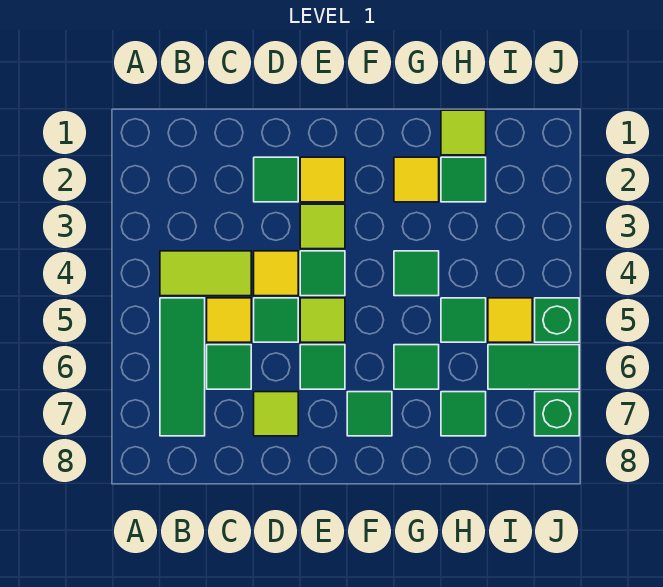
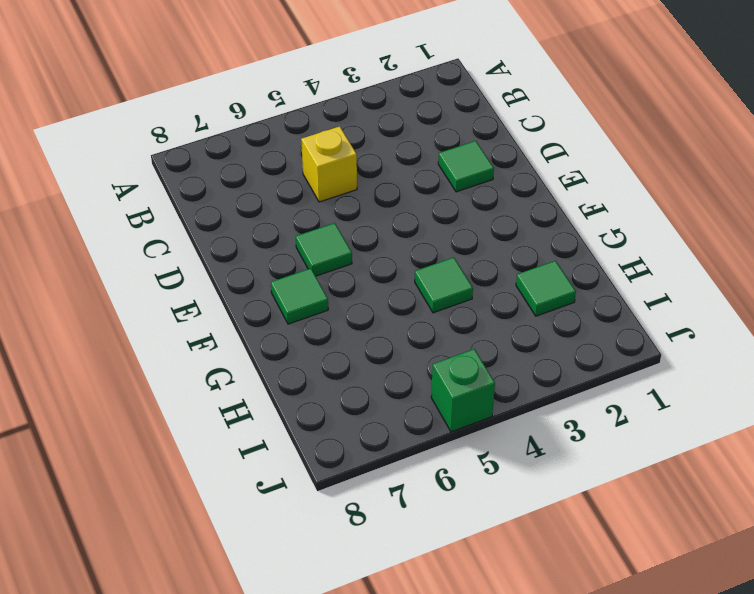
yellow 1x1 brick [301,126,357,202] -> yellow 1x1 tile [207,298,251,342]
none -> lime 1x2 tile [160,251,251,296]
none -> green 1x3 tile [160,298,205,436]
none -> green 1x1 tile [207,345,251,389]

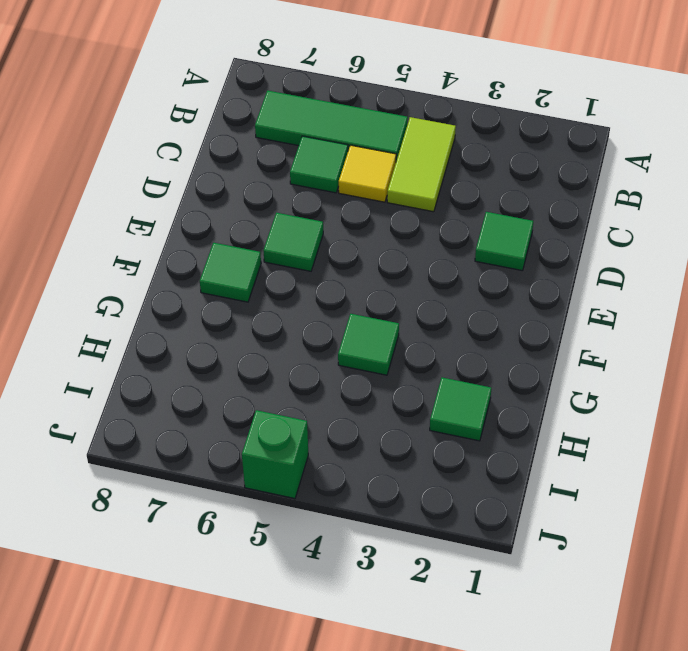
none -> yellow 1x1 tile [254,251,298,296]
none -> green 1x1 tile [254,298,298,342]
none -> lime 1x1 tile [254,392,298,436]

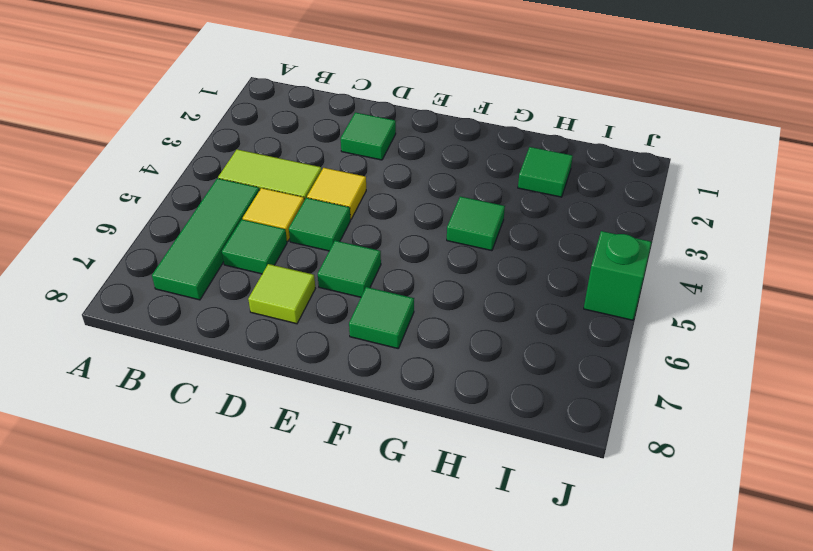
none -> yellow 1x1 tile [300,157,345,202]
none -> lime 1x1 tile [300,204,345,249]
none -> green 1x1 tile [300,251,345,296]

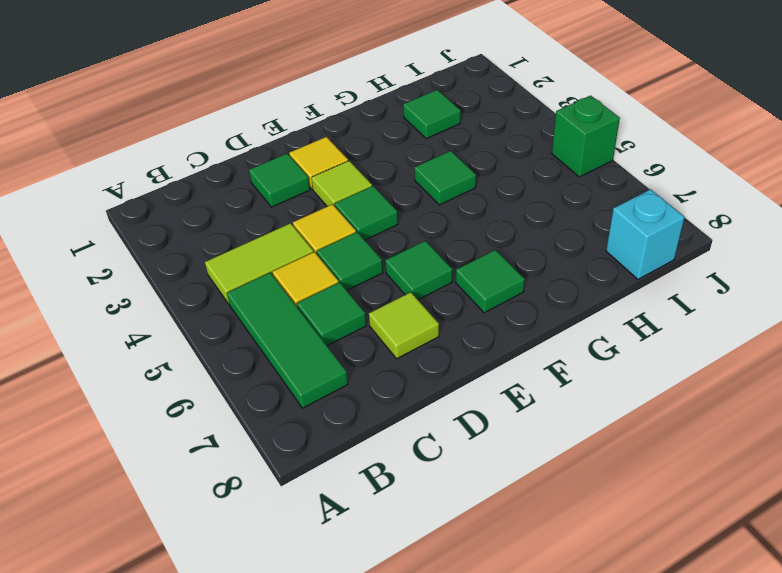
cyan 1x1 brick [606,189,685,279] -> none
none -> lime 1x1 tile [300,298,345,342]
none -> yellow 1x1 tile [394,157,439,202]
none -> green 1x1 tile [394,345,439,389]

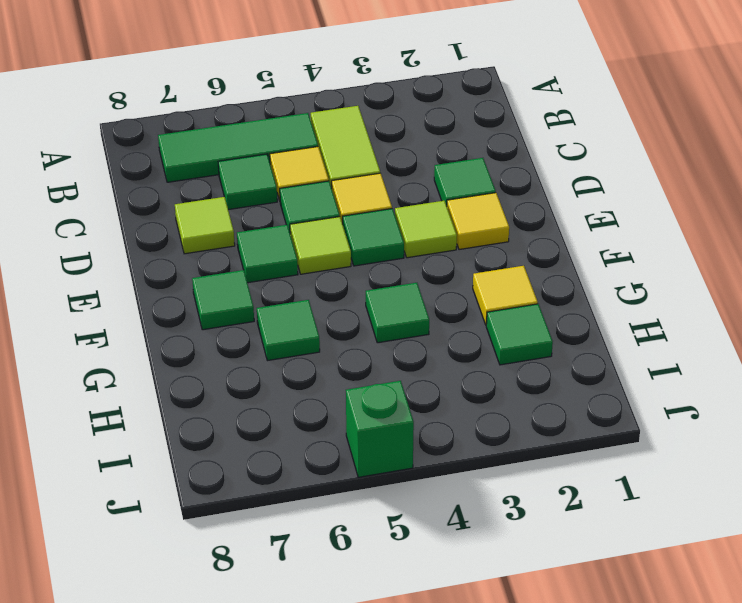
none -> lime 1x1 tile [441,110,486,155]
none -> green 1x1 tile [441,298,486,342]
none -> green 1x1 tile [441,392,486,436]

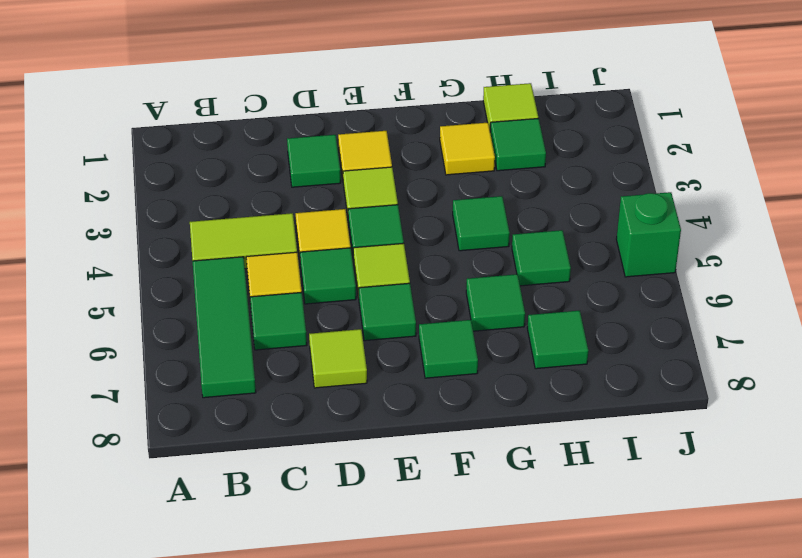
none -> yellow 1x1 tile [488,298,532,342]
none -> green 1x2 tile [488,345,579,389]
none -> green 1x1 brick [535,392,579,436]

